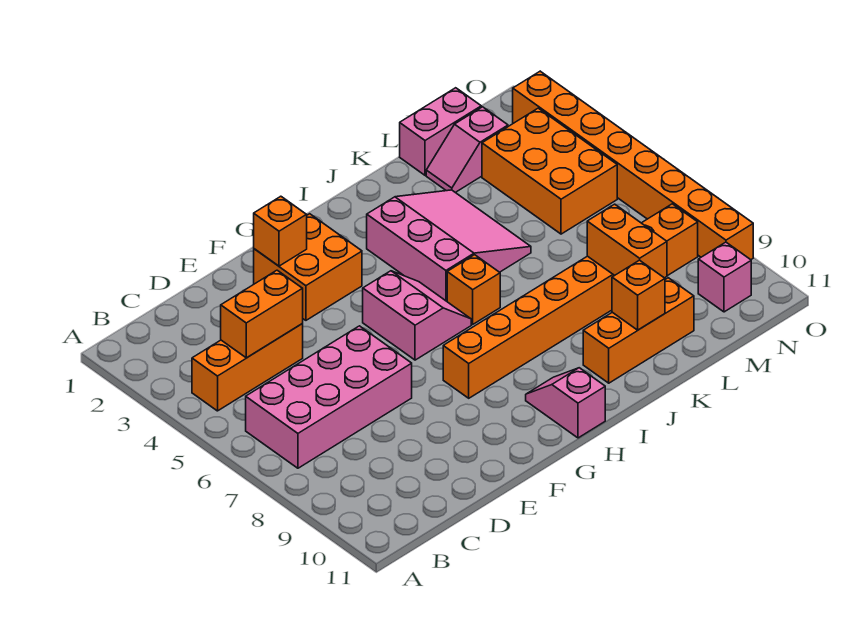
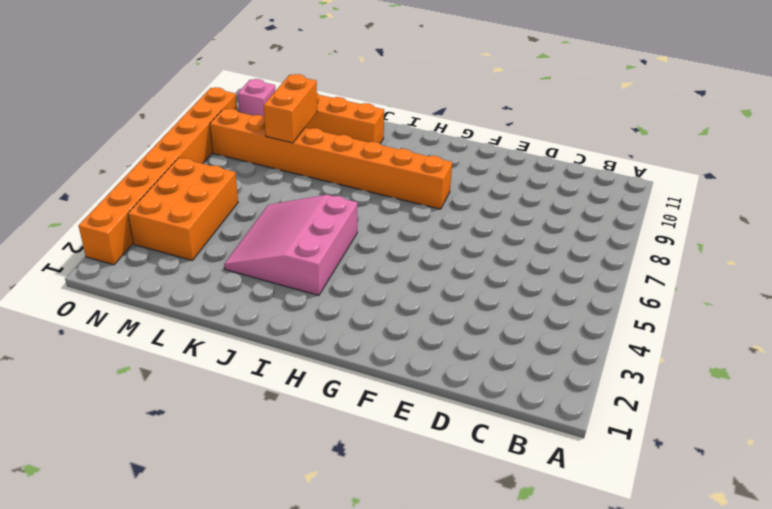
none -> orange 1x3 brick [192,324,303,411]
none -> pink 2x4 brick [246,326,412,468]
none -> orange 2x2 brick [254,214,362,320]

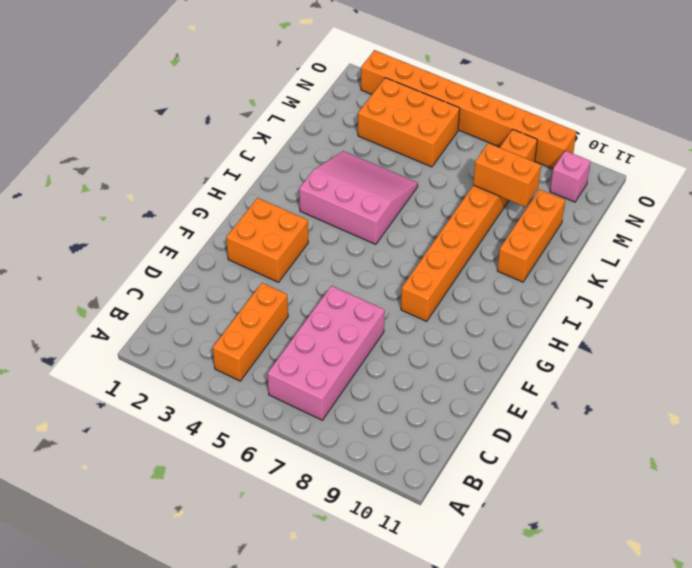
none -> pink 2x2 slope [363,271,471,360]
none -> pink 1x2 slope [526,368,605,438]
none -> orange 1x1 brick [447,255,500,324]

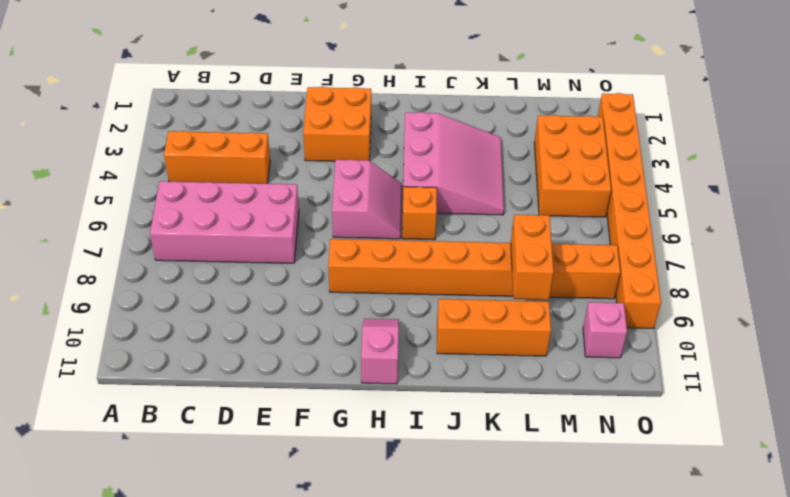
none -> pink 1x2 brick [400,88,481,175]
none -> pink 1x2 slope [426,107,508,192]
none -> orange 1x2 brick [221,270,303,358]

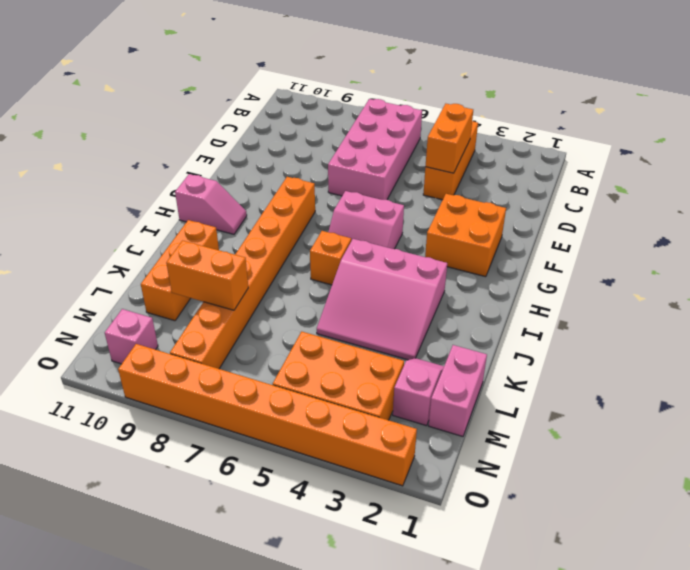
none -> orange 1x1 brick [254,196,307,266]
none -> orange 1x1 brick [612,260,665,330]

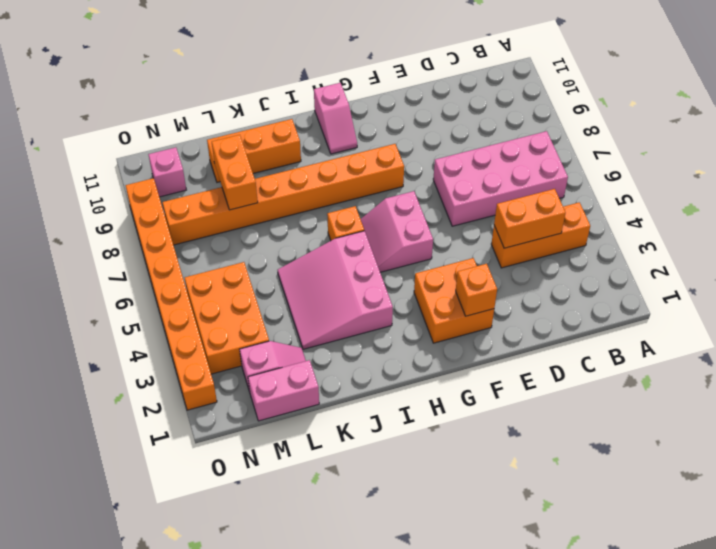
none -> orange 1x1 brick [612,260,665,330]

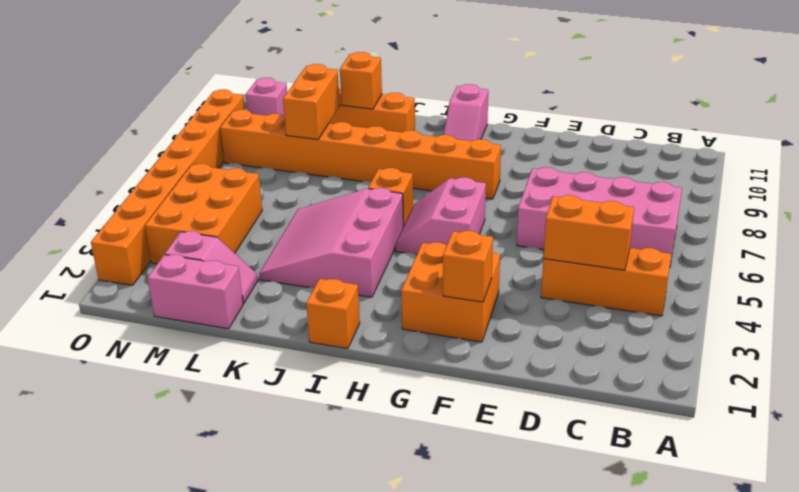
orange 1x1 brick [306,279,360,349] -> none

